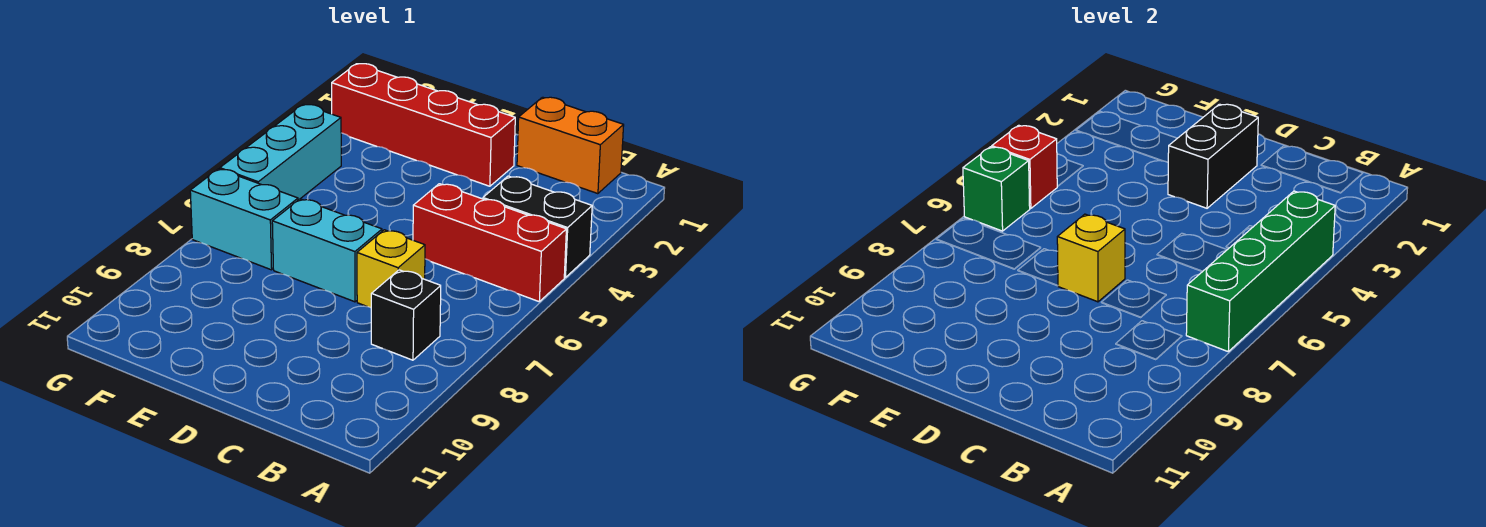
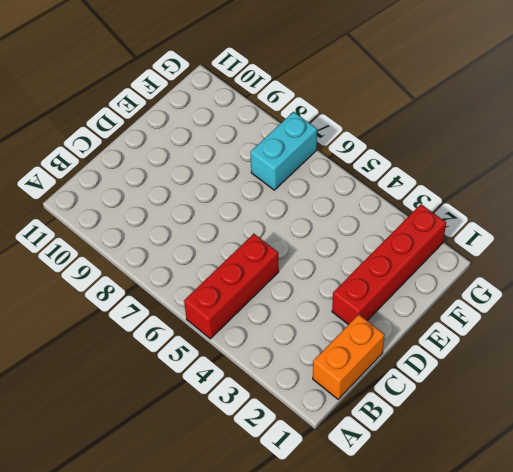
none -> black 1x2 brick [483,176,592,278]
none -> black 1x1 brick [371,270,441,360]
none -> yellow 1x1 brick [357,230,425,308]

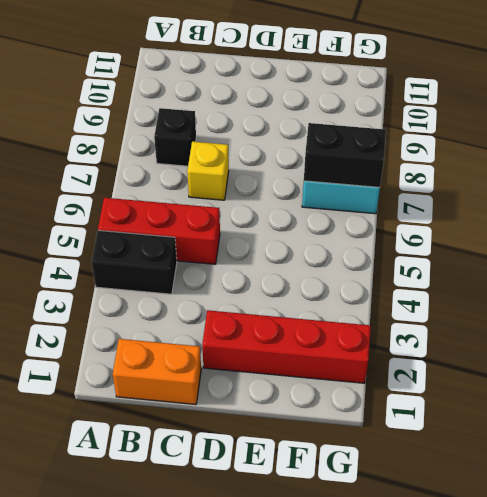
black 1x2 brick [304,123,386,187] -> black 1x2 brick turned to [1168,104,1258,208]
none -> cyan 1x2 brick [272,199,382,302]
none -> cyan 1x3 brick [220,104,341,200]
none -> green 1x4 brick [1186,191,1335,352]

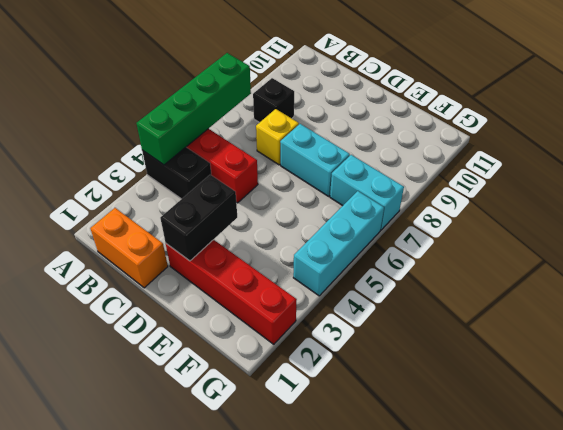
none -> yellow 1x1 brick [1057,214,1125,302]
none -> red 1x1 brick [992,125,1057,209]
none -> green 1x1 brick [963,147,1030,231]

